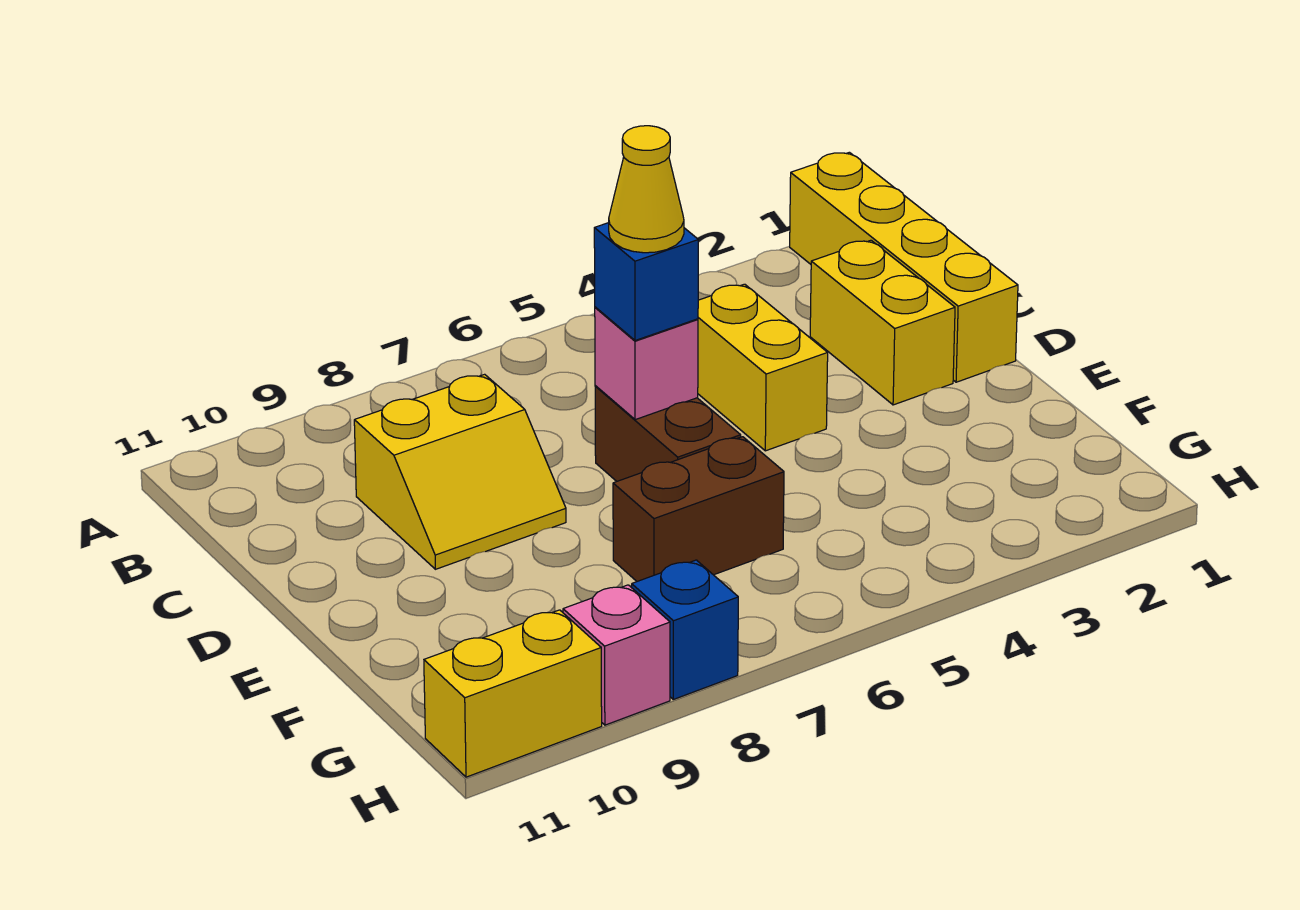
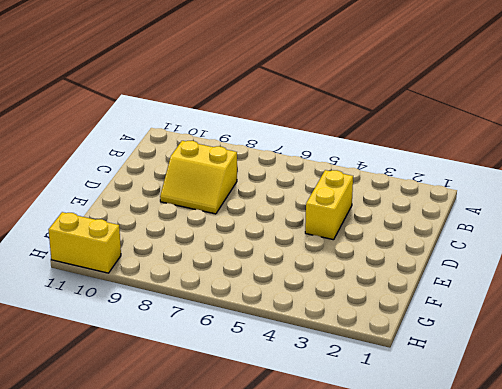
none -> yellow 1x4 brick [790,152,1018,382]
none -> yellow 1x2 brick [810,240,955,405]
none -> brown 1x2 brick [595,386,741,481]

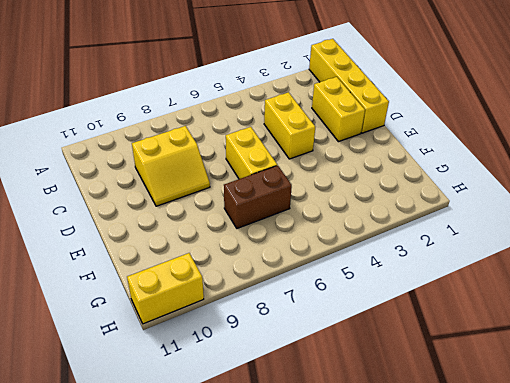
yellow 1x2 brick [226,127,277,179] -> brown 1x2 brick [595,386,741,481]
none -> blue 1x1 brick [632,560,738,699]
none -> pink 1x1 brick [563,585,670,725]
none -> pink 1x1 brick [595,307,698,420]

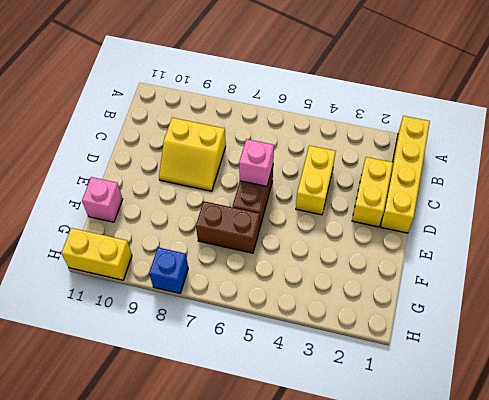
pink 1x1 brick [82,177,123,222] -> pink 1x1 brick moved to [563,585,670,725]
none -> blue 1x1 brick [594,223,698,341]
none -> yellow 1x1 cone [609,126,684,253]

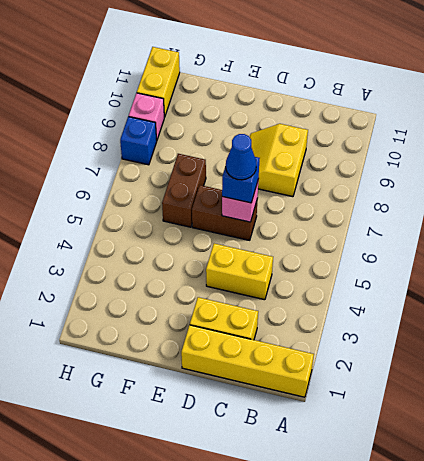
blue 1x1 cone [226,134,256,180] -> yellow 1x1 cone [609,126,684,253]

